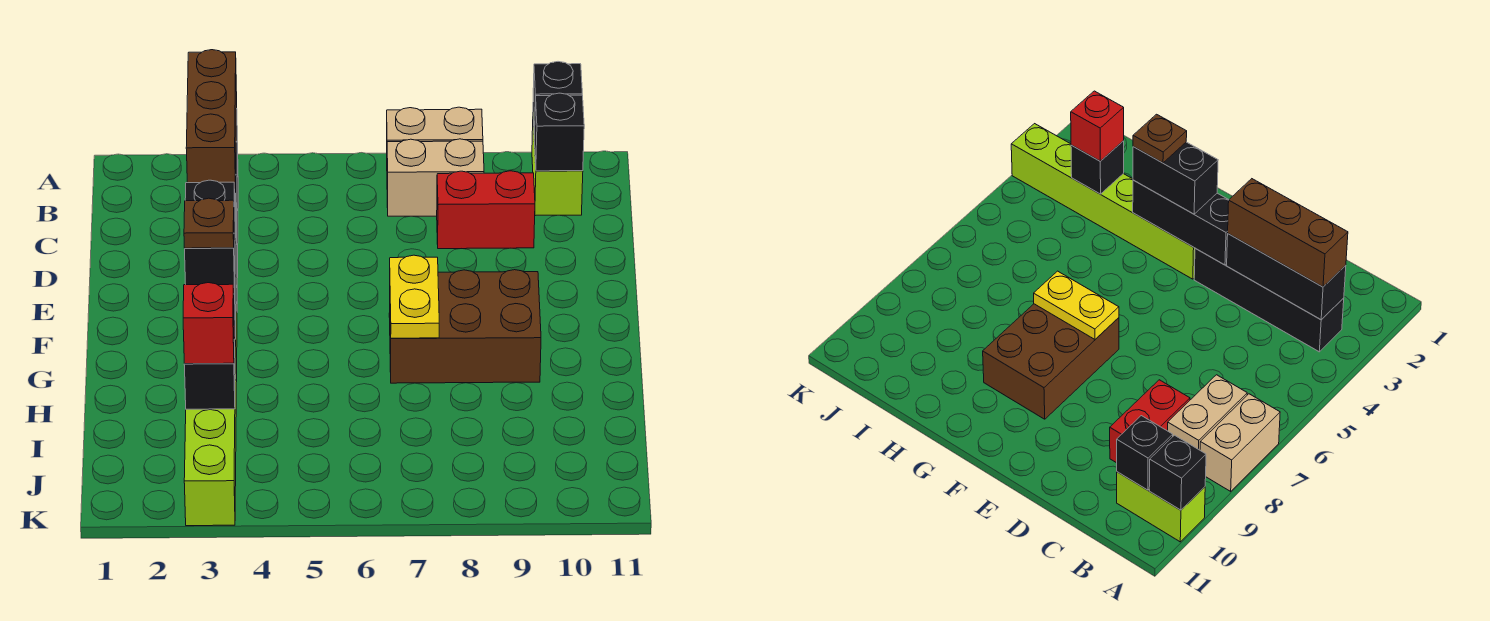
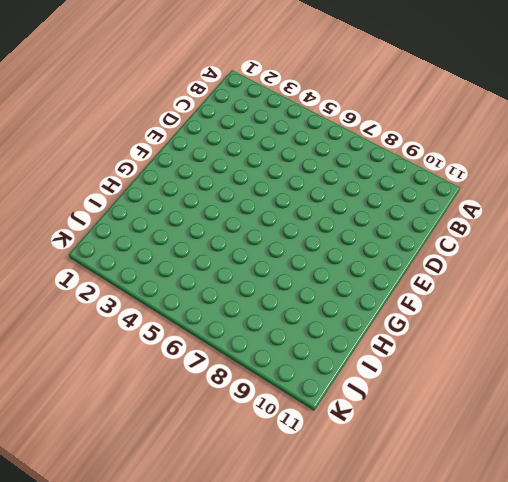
none -> tan 1x2 brick [387,107,483,142]
none -> lime 1x2 brick [532,120,583,216]
none -> black 1x4 brick [1194,248,1344,352]

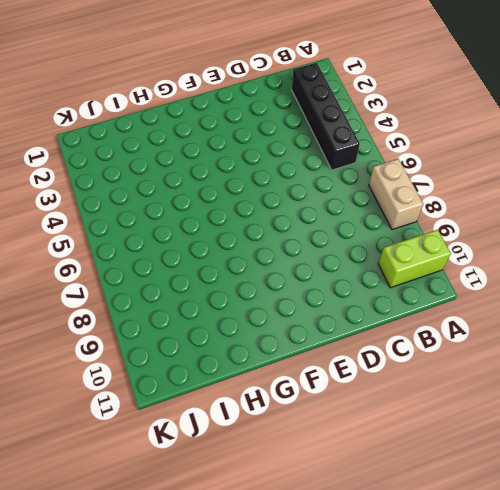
black 1x4 brick [292,63,360,170] -> black 1x4 brick turned to [1194,248,1344,352]
none -> tan 1x2 brick [387,139,484,216]
none -> red 1x2 brick [437,171,535,249]
none -> lime 1x6 brick [184,287,237,526]

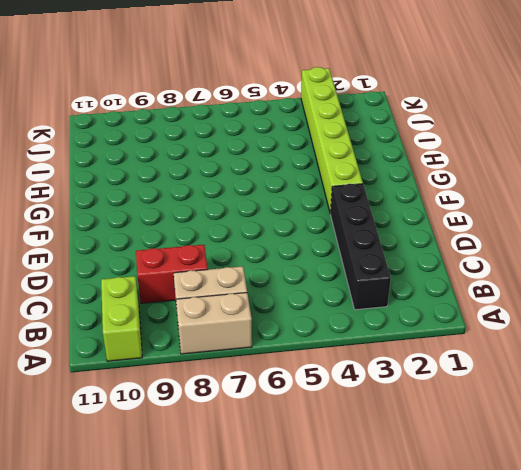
none -> brown 2x3 brick [389,270,541,383]
none -> black 1x1 brick [533,62,582,139]
none -> black 1x3 brick [1227,234,1346,320]

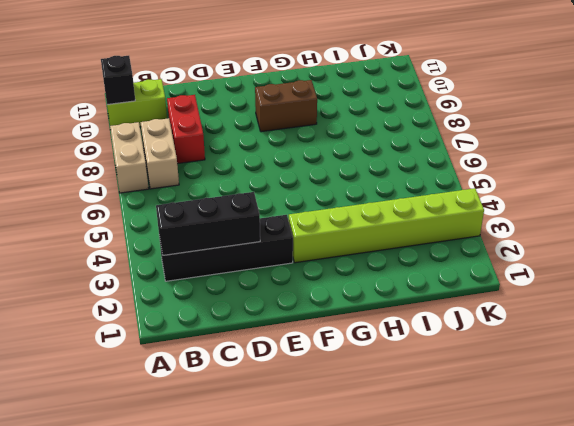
brown 1x2 brick [255,80,317,132] -> brown 2x3 brick [389,270,541,383]
none -> black 1x1 brick [534,93,584,171]
none -> black 1x3 brick [1133,180,1229,265]
none -> yellow 1x2 plate [390,255,439,338]

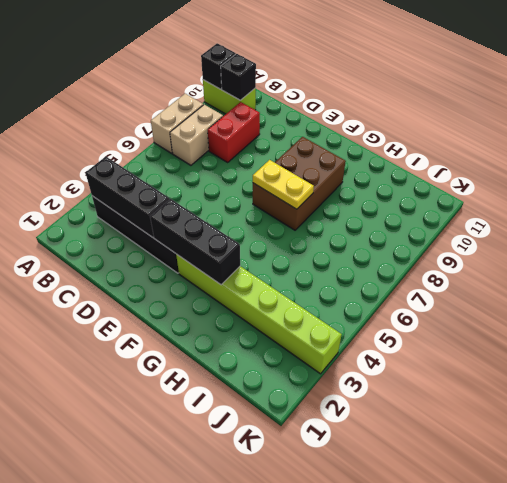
none -> black 1x1 brick [184,342,235,409]
none -> brown 1x3 brick [186,50,237,193]
none -> black 1x2 brick [185,180,235,294]

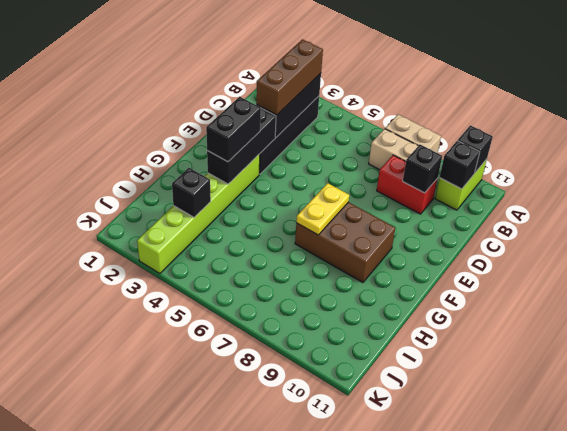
black 1x1 brick [403,145,442,193] -> none
none -> red 1x1 brick [183,283,234,364]
none -> brown 1x1 plate [184,198,234,248]

